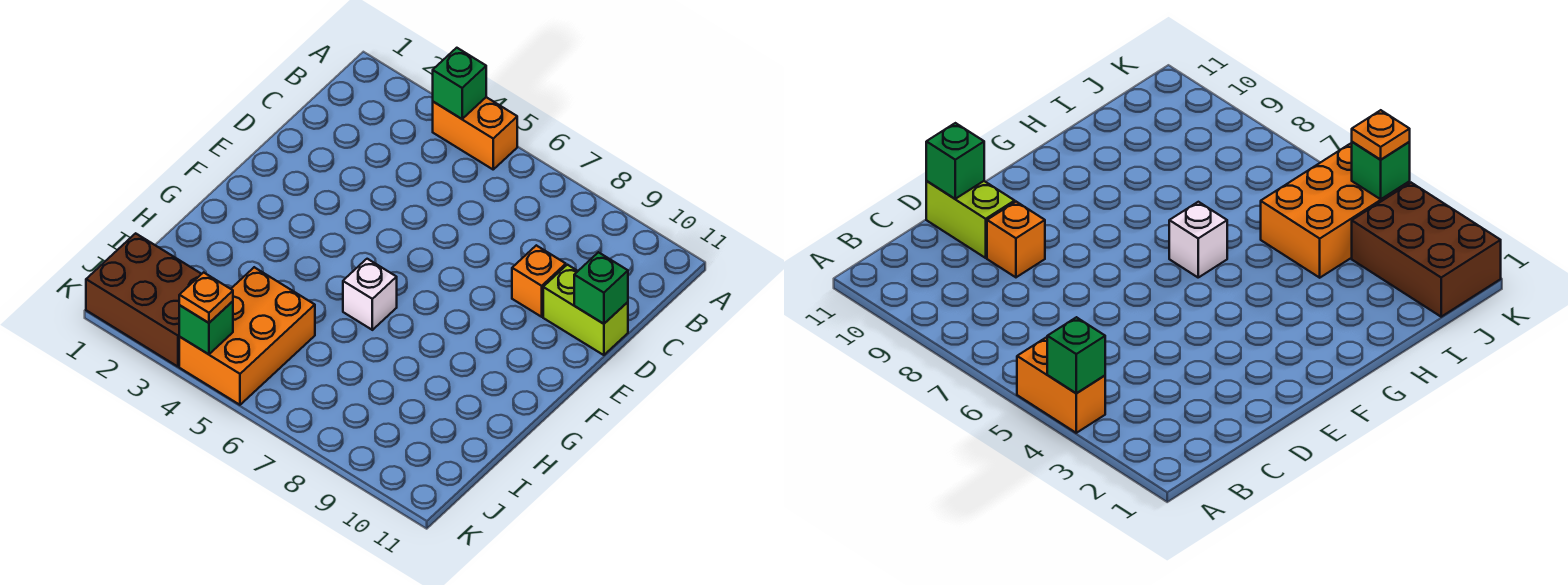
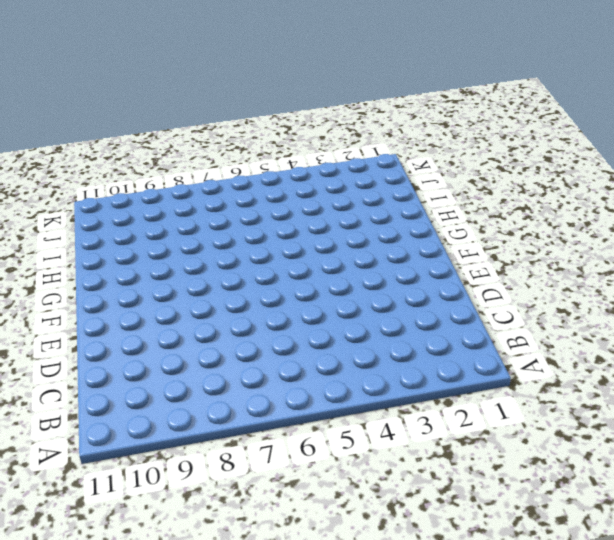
none -> orange 1x2 brick [433,97,517,169]
none -> orange 1x1 brick [512,245,566,317]

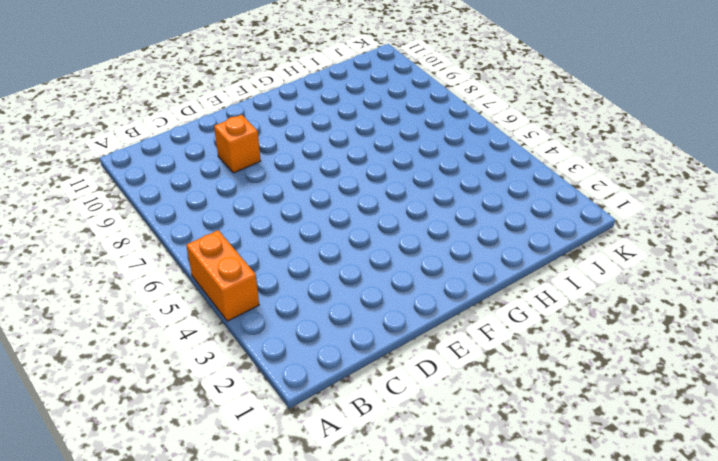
none -> lime 1x2 brick [543,265,628,355]
none -> white 1x1 brick [343,259,397,330]

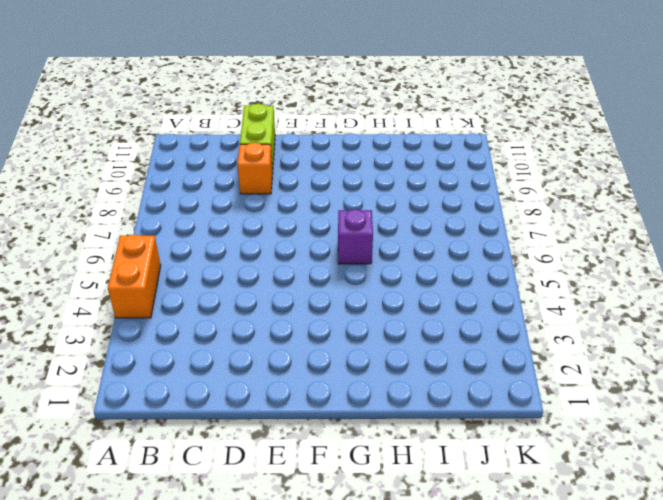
purple 1x1 brick [338,209,373,264] -> white 1x1 brick [343,259,397,330]
none -> orange 2x3 brick [179,267,315,405]
none -> brown 2x3 brick [86,233,201,367]

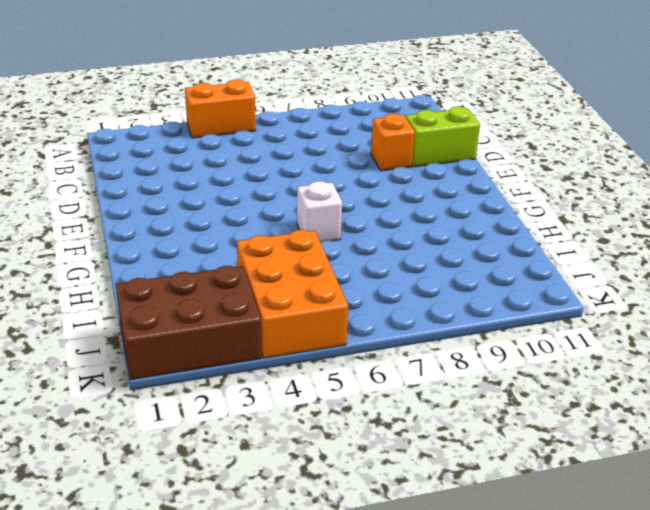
none -> green 1x1 brick [433,48,486,119]
none -> green 1x1 brick [574,252,628,324]

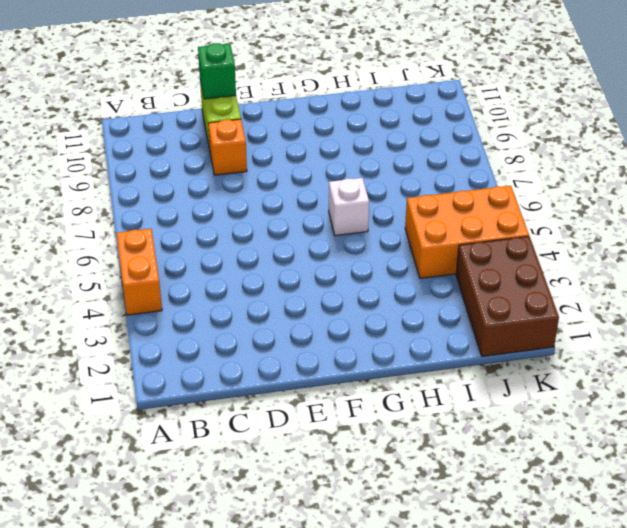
none -> green 1x1 brick [433,48,486,119]
none -> green 1x1 brick [179,301,233,354]

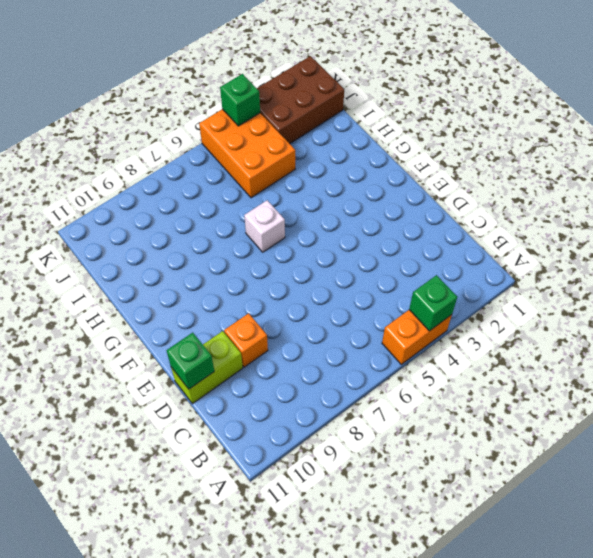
none -> orange 1x1 plate [179,272,233,323]

